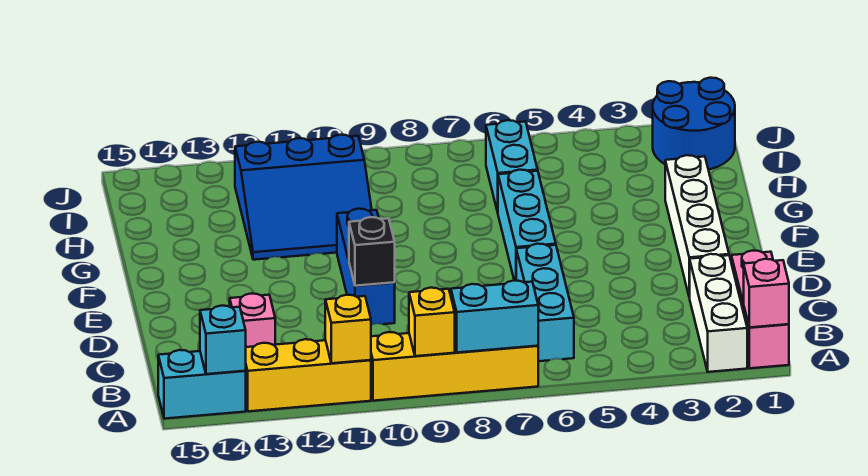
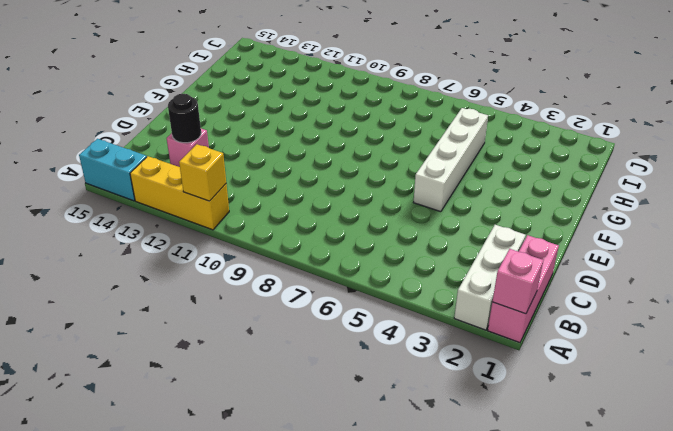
black 1x1 round brick [168,94,201,143] -> none
white 1x4 brick [413,108,488,212] -> white 1x4 brick moved to [665,155,729,298]
none -> yellow 1x4 brick [371,332,538,401]
none -> cyan 1x3 brick [516,244,574,361]
none -> blue 1x3 brick [337,209,395,325]

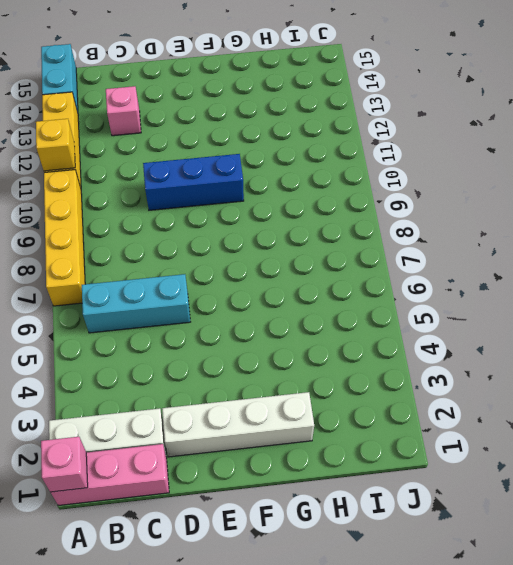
none -> cyan 1x3 brick [498,170,556,281]
none -> blue 3x3 slope [235,135,372,260]
none -> cyan 1x2 brick [486,120,538,212]

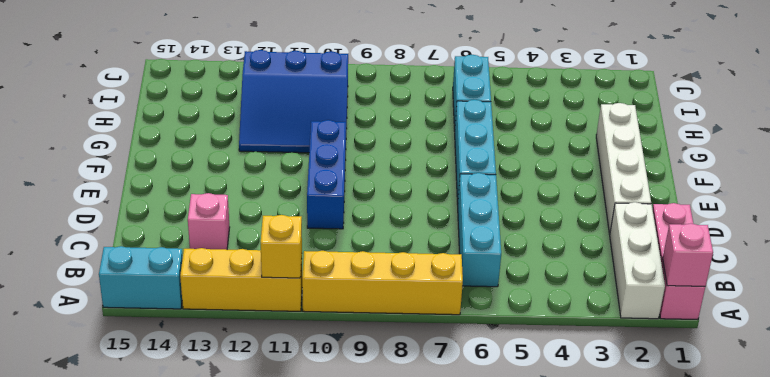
none -> blue 2x2 round brick [653,78,735,170]
none -> cyan 1x2 brick [451,281,538,353]
none -> yellow 1x1 brick [409,288,455,356]

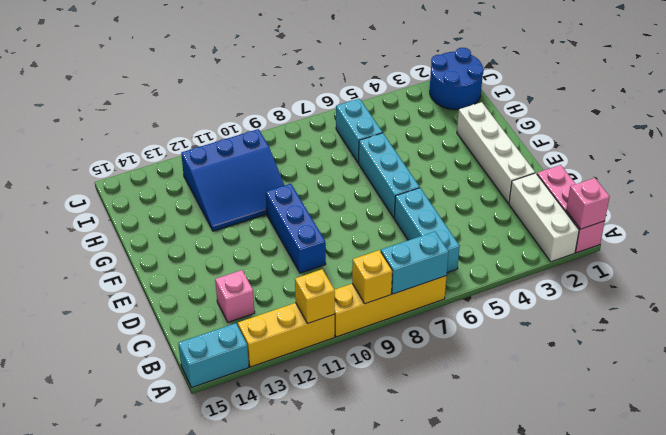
none -> cyan 1x1 brick [200,306,246,374]
none -> black 1x1 brick [349,217,395,286]

